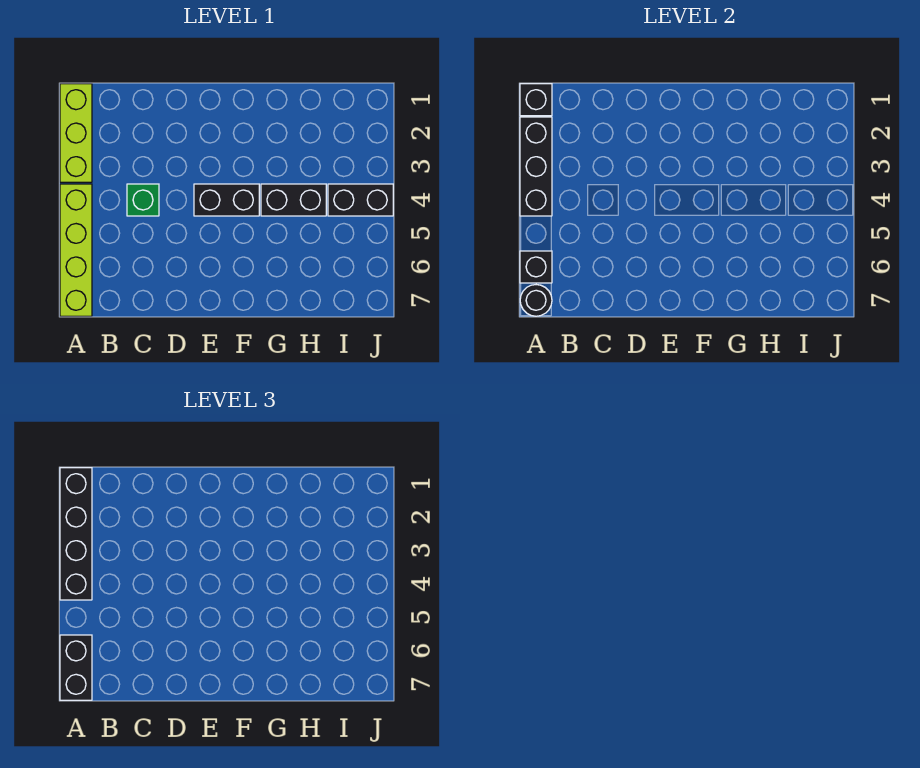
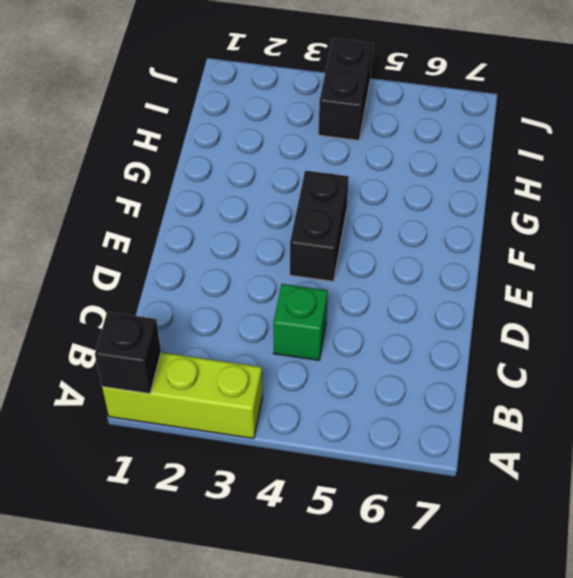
none -> lime 1x4 brick [60,184,92,316]
none -> black 1x2 brick [261,184,326,216]
none -> black 1x3 brick [520,117,552,216]

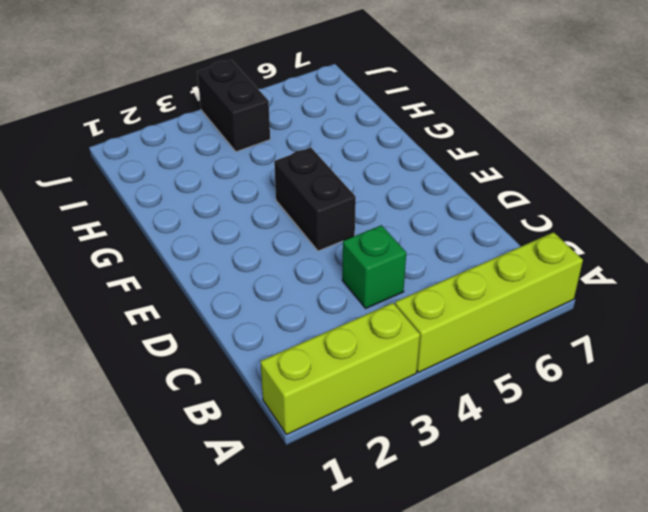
none -> black 1x2 brick [261,184,326,216]
none -> black 1x1 brick [520,84,552,116]
none -> black 1x3 brick [520,117,552,216]

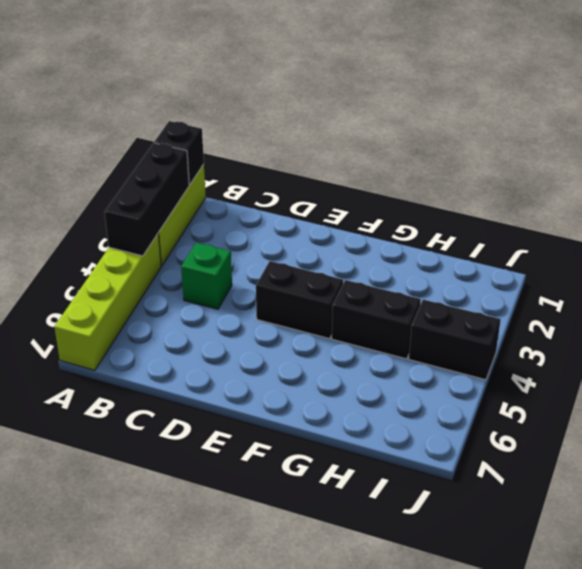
none -> black 1x1 brick [520,251,552,283]
none -> black 1x1 round brick [520,285,552,316]
none -> black 1x4 brick [60,468,92,600]

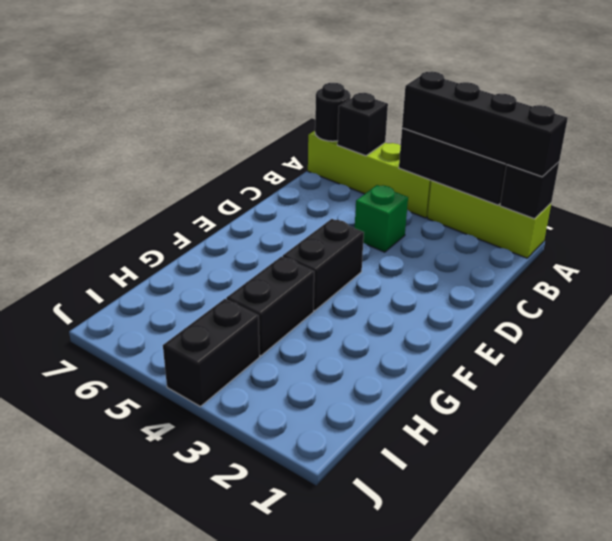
none -> black 1x2 brick [60,635,92,700]

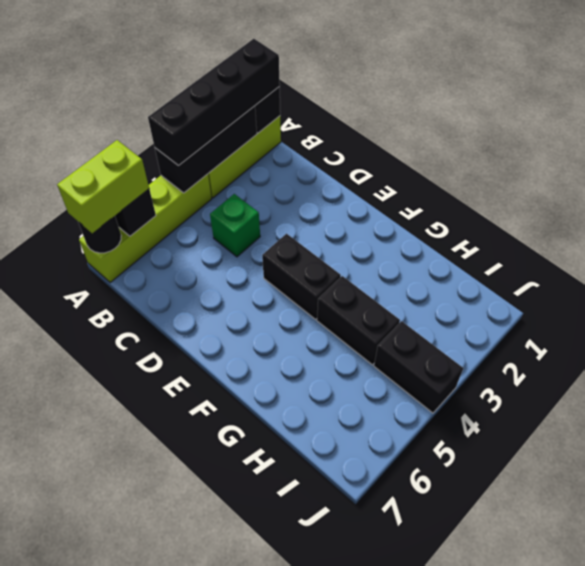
lime 1x2 brick [57,140,149,233] -> black 1x2 brick [60,635,92,700]

